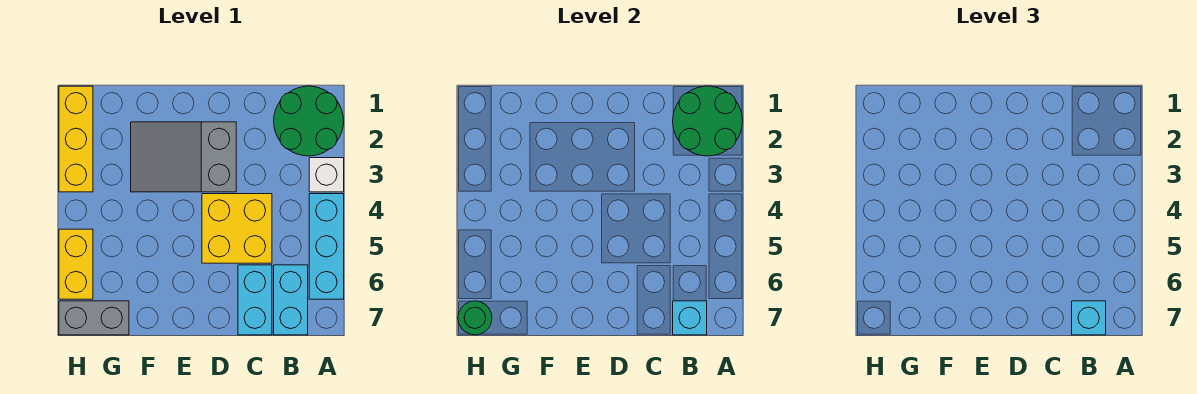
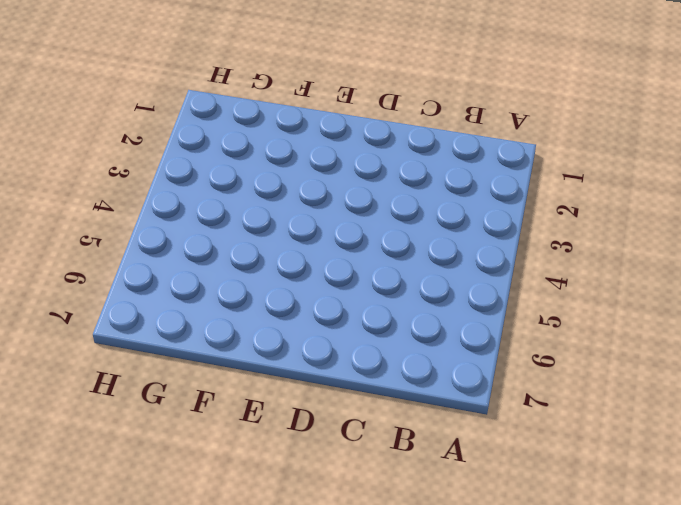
none -> green 2x2 round brick [274,86,343,156]
none -> white 1x1 brick [309,158,344,192]
none -> cyan 1x3 brick [309,194,344,299]

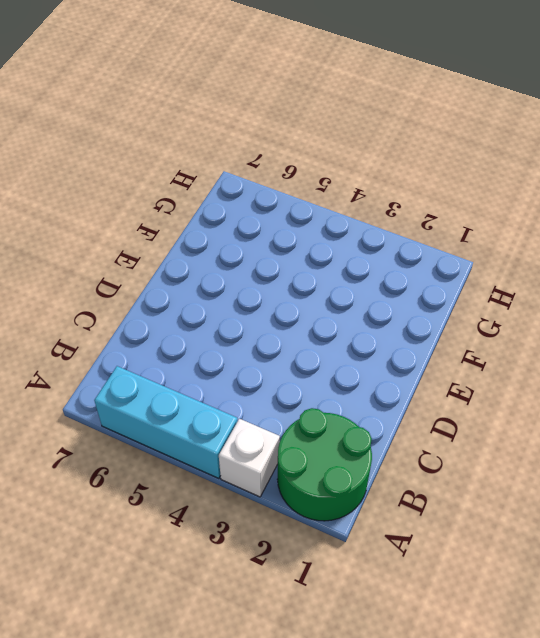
none -> cyan 1x2 brick [274,265,308,335]
none -> yellow 2x2 brick [202,194,272,263]
none -> cyan 1x2 brick [238,265,272,335]

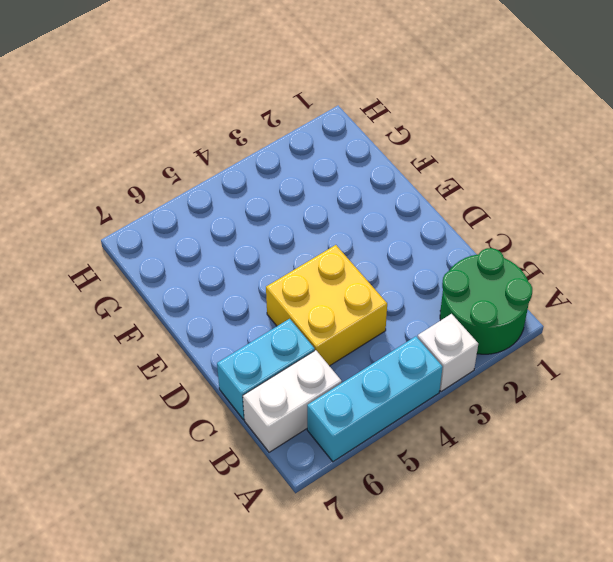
white 1x2 brick [243,350,342,452] -> cyan 1x2 brick [274,265,308,335]
none -> grey 2x3 slope [131,122,236,192]
none -> grey 1x2 brick [59,301,129,335]
none -> yellow 1x3 brick [59,86,93,192]

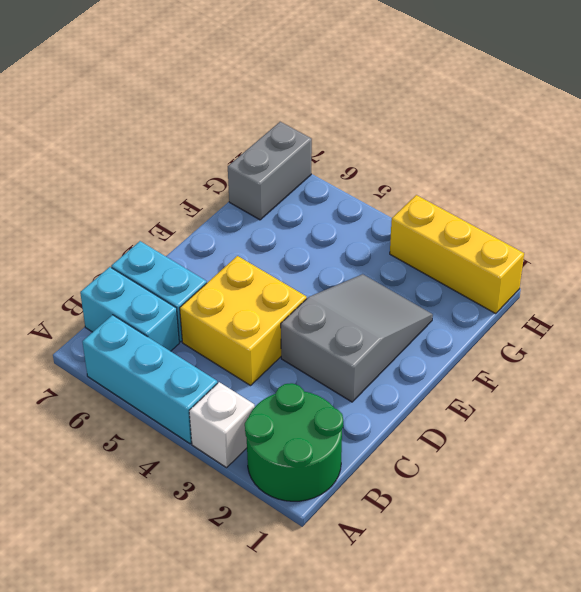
none -> yellow 1x2 brick [59,229,93,299]
none -> green 2x2 round brick [673,86,742,156]
none -> cyan 1x1 brick [673,301,707,335]

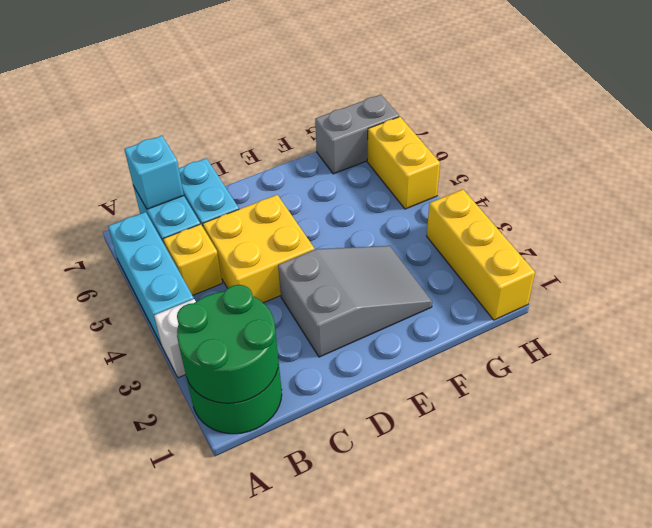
yellow 1x1 brick [163,224,222,295] -> none
none -> green 1x1 round brick [458,301,492,335]
none -> cyan 1x1 brick [1072,301,1106,335]

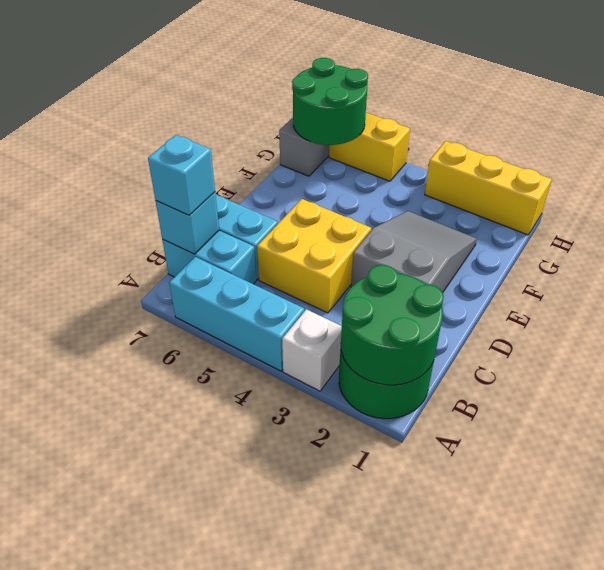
green 2x2 round brick [292,58,368,145] -> green 1x1 round brick [458,301,492,335]

